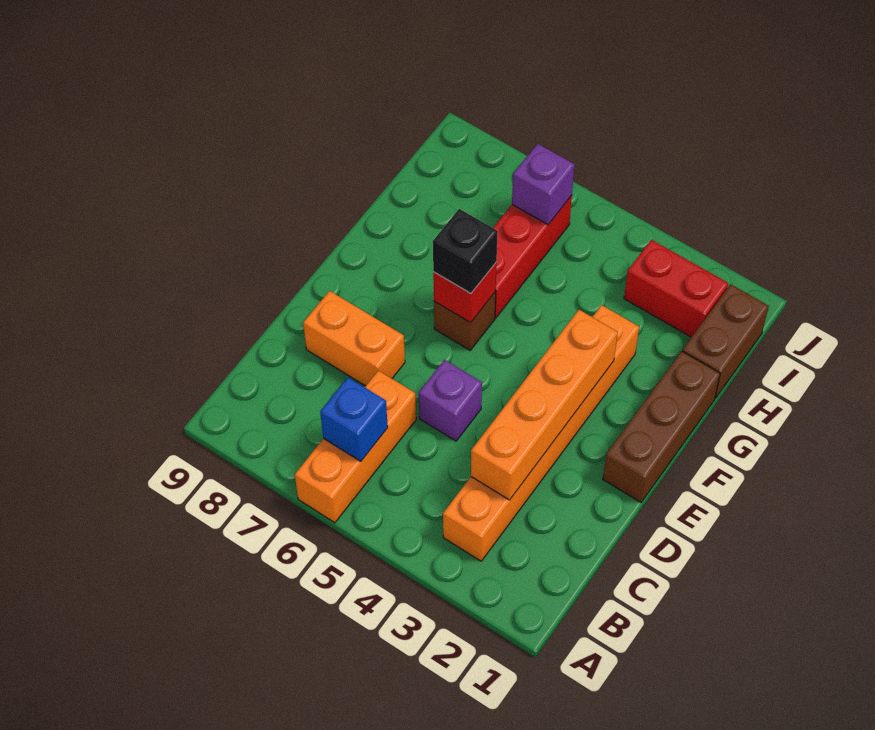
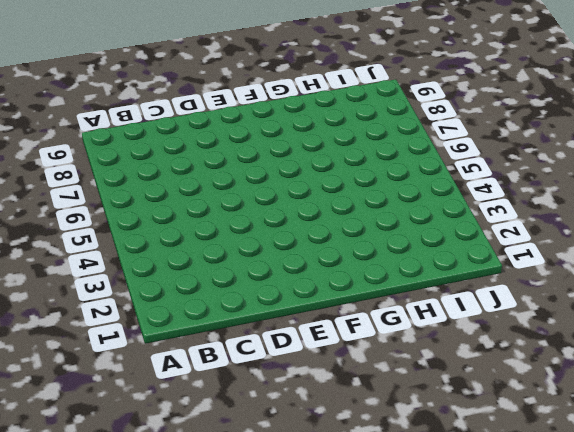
none -> orange 1x3 brick [295,371,416,523]
none -> orange 1x6 brick [443,305,639,561]
none -> purple 1x1 brick [419,360,482,441]

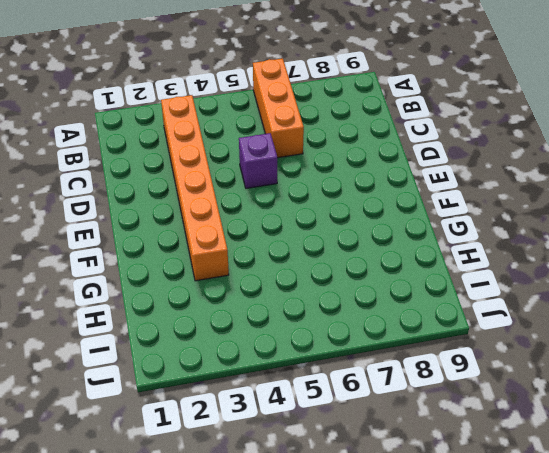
none -> orange 1x2 brick [303,291,405,386]
none -> brown 1x3 brick [603,351,720,502]
none -> brown 1x1 brick [434,292,496,350]

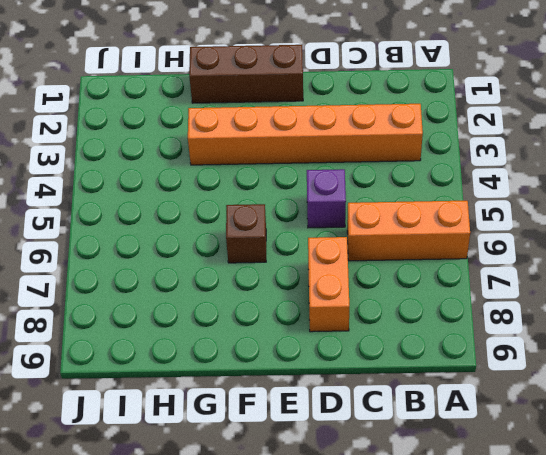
none -> red 1x3 brick [493,196,572,318]
none -> brown 1x2 brick [682,284,769,398]
none -> red 1x2 brick [624,240,728,337]

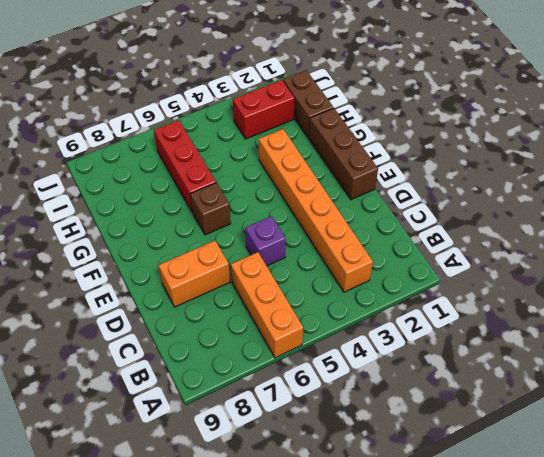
none -> blue 1x1 brick [320,378,388,461]
none -> orange 1x4 brick [471,310,618,500]
none -> red 1x1 brick [433,262,497,323]

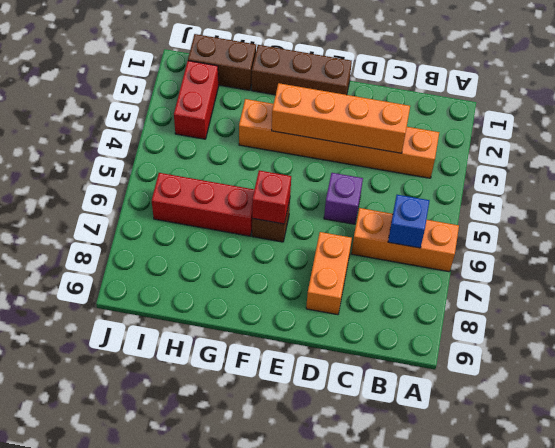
none -> purple 1x1 brick [512,144,574,224]
none -> black 1x1 brick [433,209,498,293]

